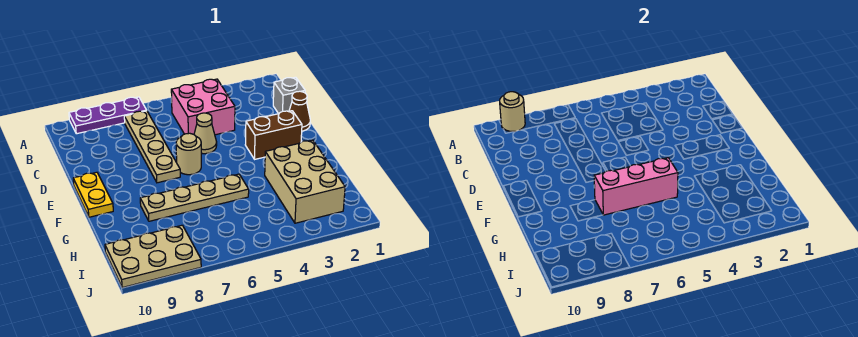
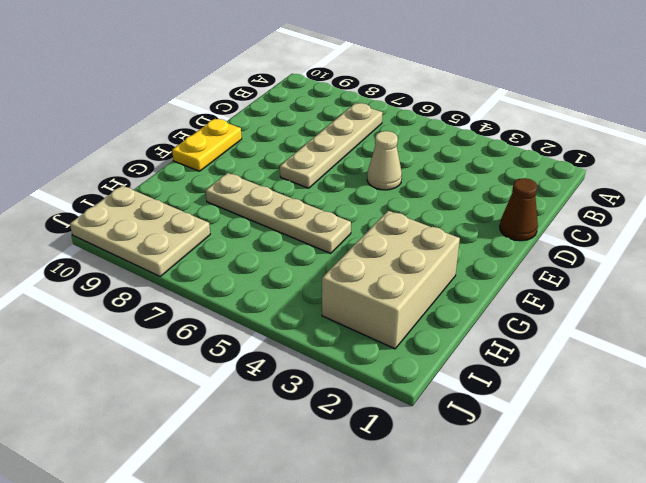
none -> purple 1x3 plate [69,97,147,134]
none -> pink 2x2 brick [171,79,235,135]
none -> grey 1x1 brick [273,77,305,114]

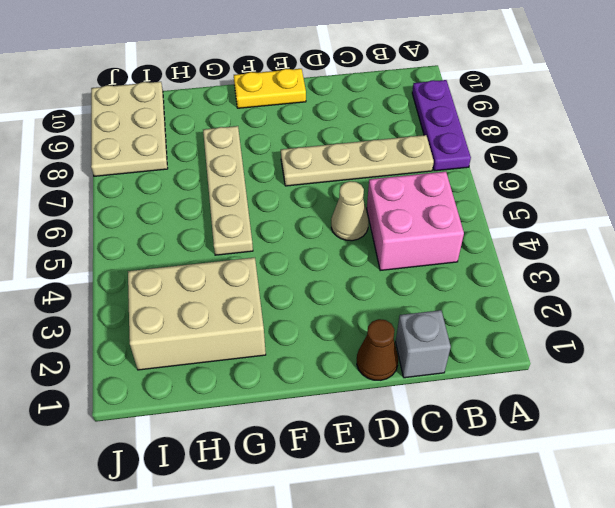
none -> brown 1x2 brick [245,111,302,159]
none -> tan 1x1 round brick [176,133,201,175]
none -> tan 1x1 round brick [500,92,525,132]

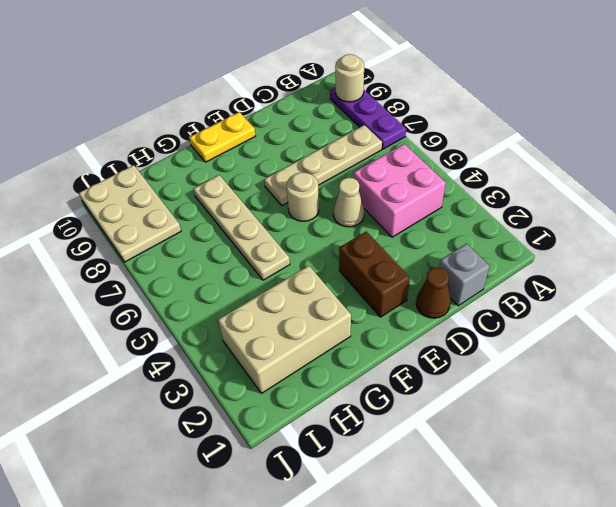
none -> pink 1x3 brick [594,158,678,215]

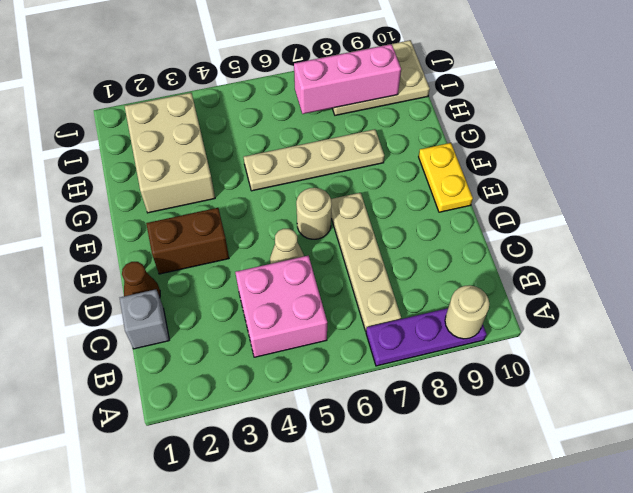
pink 1x3 brick [294,44,401,114] -> pink 1x3 brick moved to [594,158,678,215]

